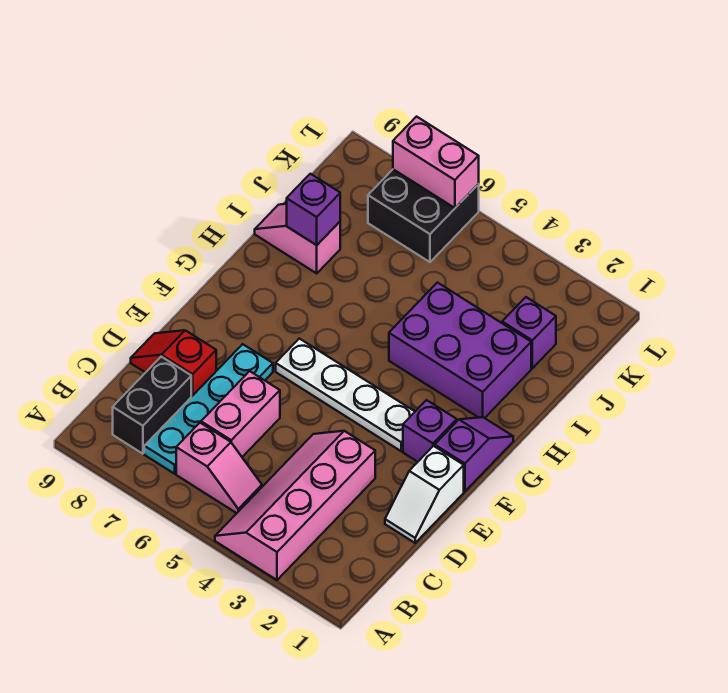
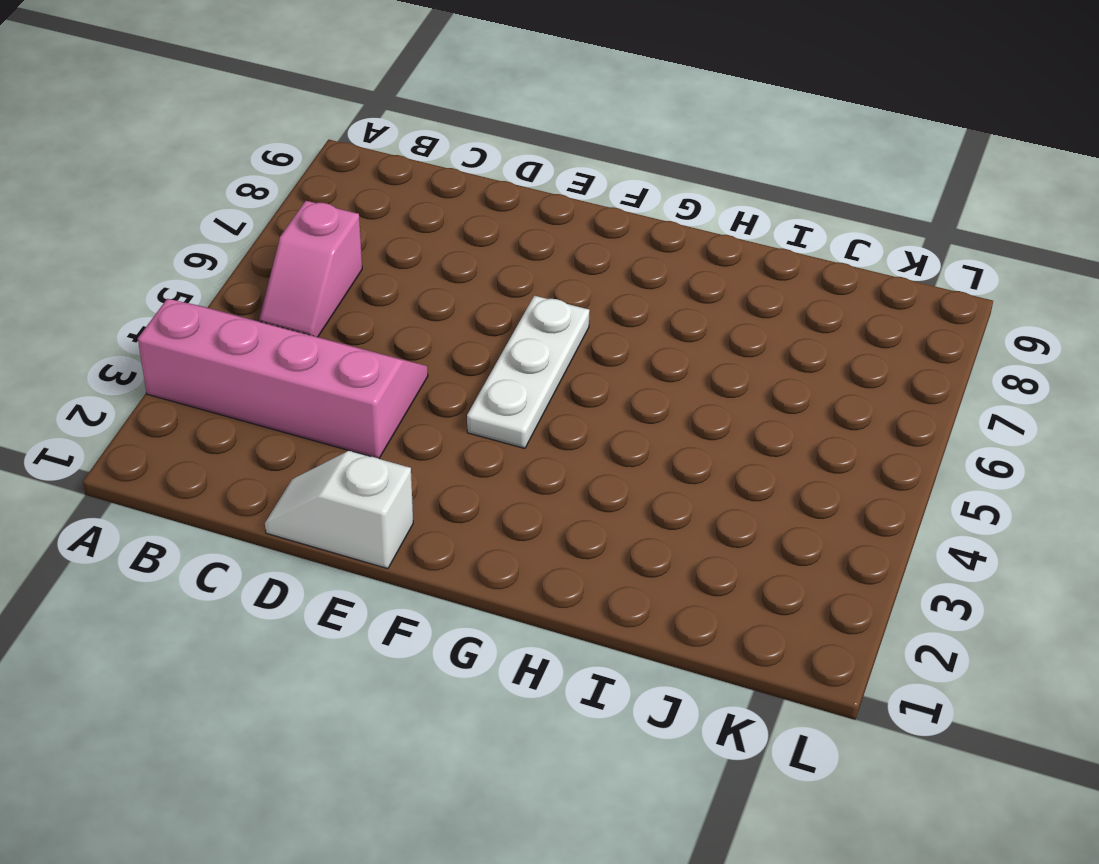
white 1x3 plate [467,296,590,448] -> white 1x4 plate [276,338,415,451]
none -> cyan 1x4 plate [144,344,273,474]
none -> black 1x2 brick [113,357,191,454]
none -> pink 1x2 brick [201,371,280,457]

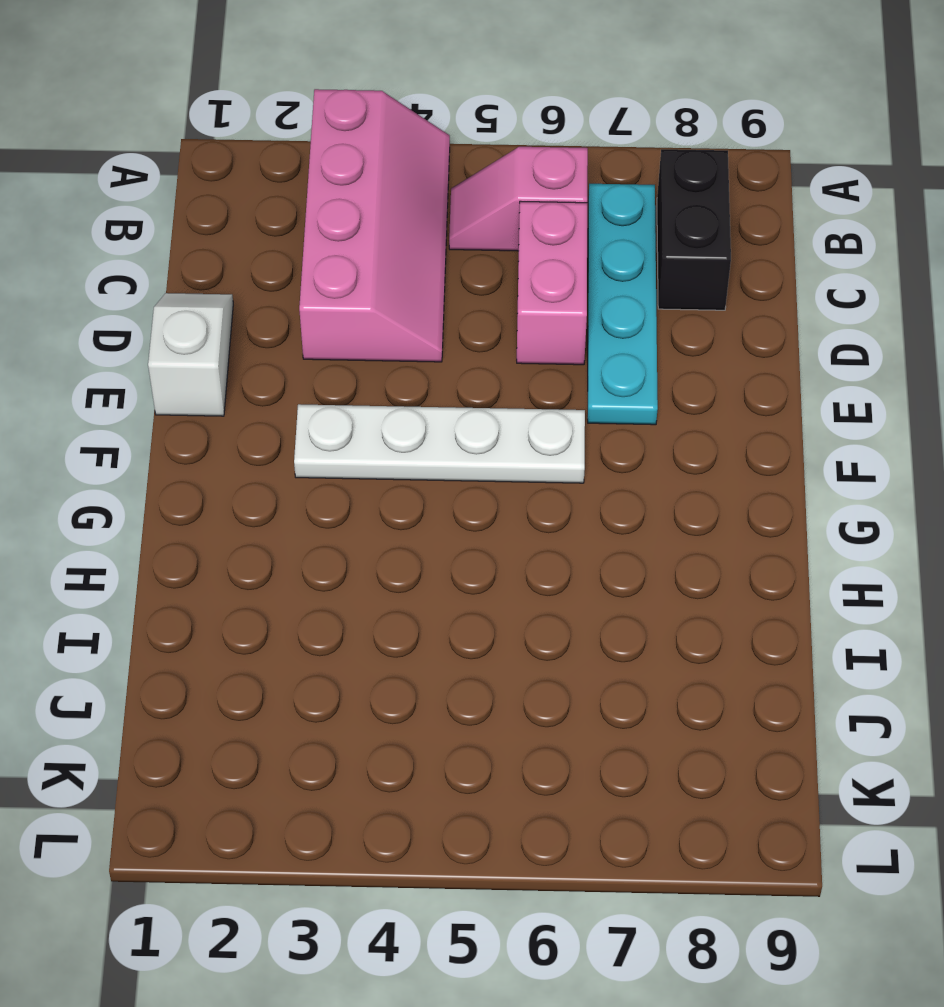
none -> red 1x2 slope [131,330,216,397]
none -> purple 1x2 slope [435,417,513,492]
none -> purple 1x1 brick [403,400,457,462]

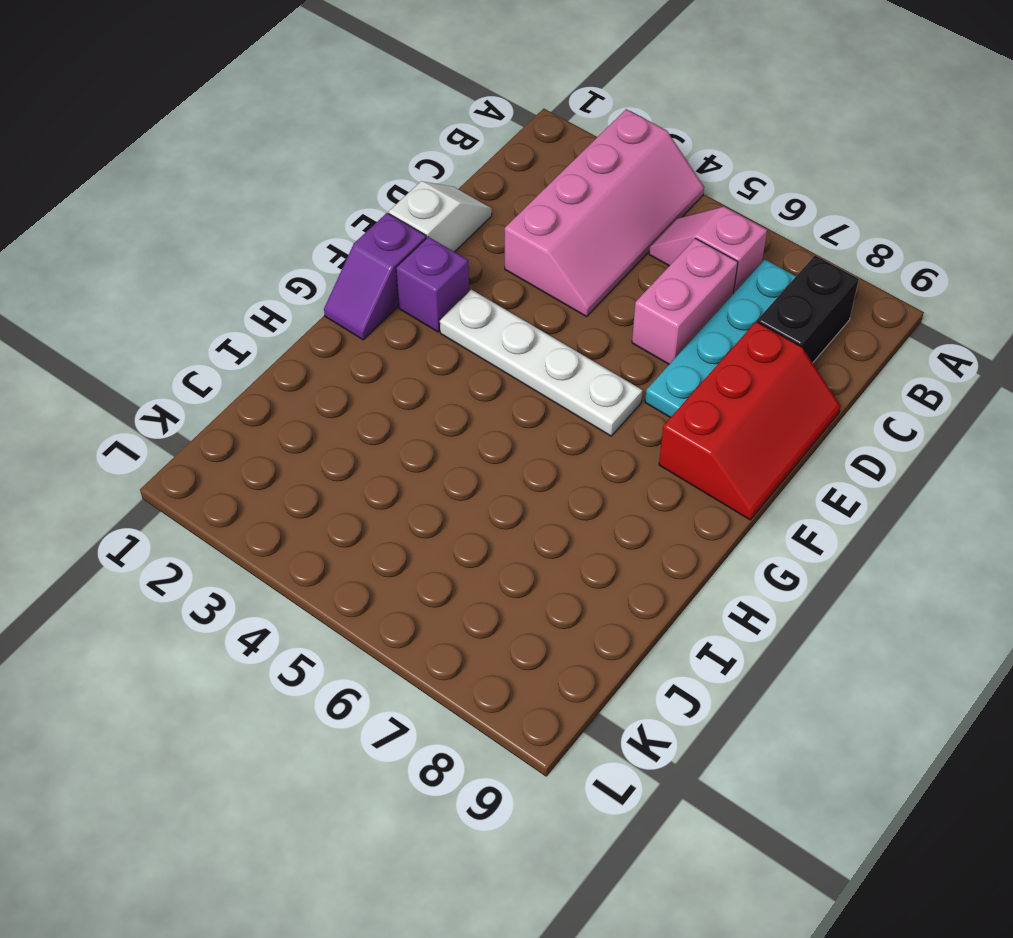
red 2x3 slope [659,322,841,520] -> red 1x2 slope [131,330,216,397]
none -> purple 2x3 brick [389,283,531,418]
none -> pink 1x2 slope [255,204,340,273]
none -> purple 1x1 brick [502,297,556,368]

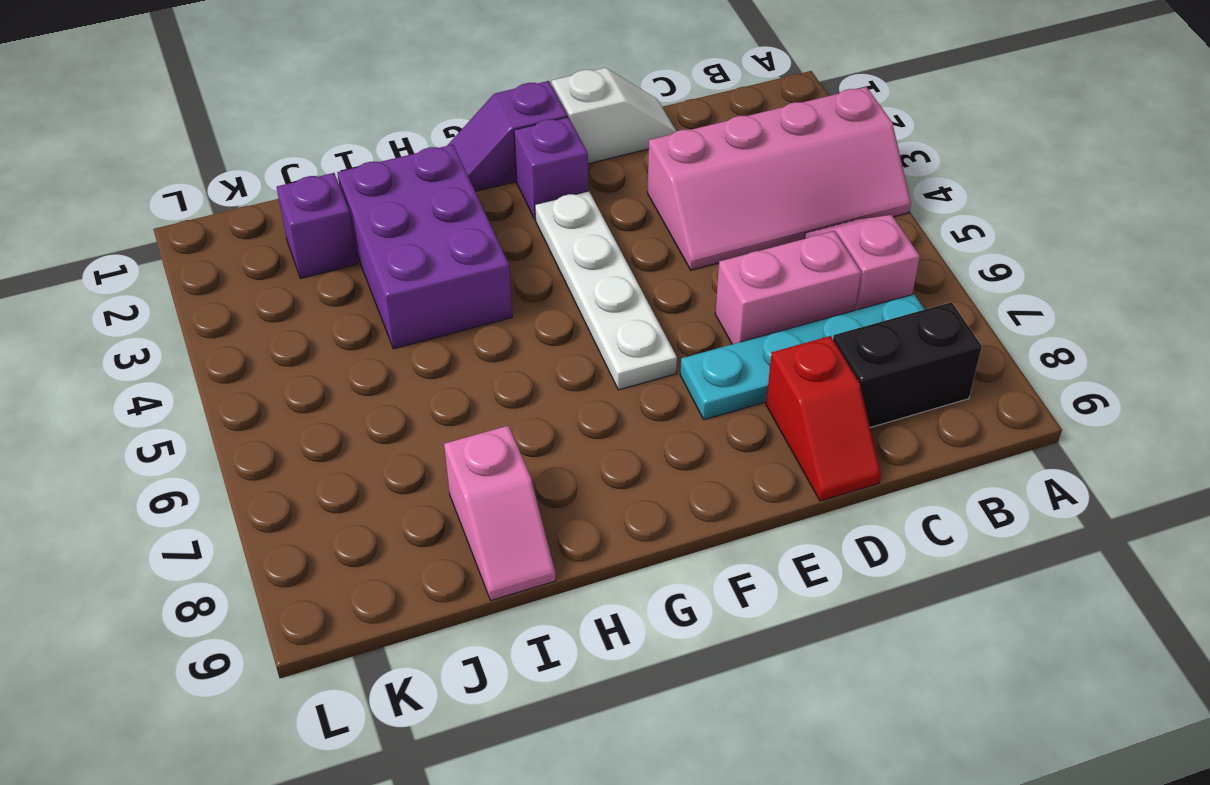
none -> black 2x2 brick [368,169,479,262]
none -> purple 1x1 brick [287,174,340,245]
none -> pink 1x2 brick [393,117,479,208]

